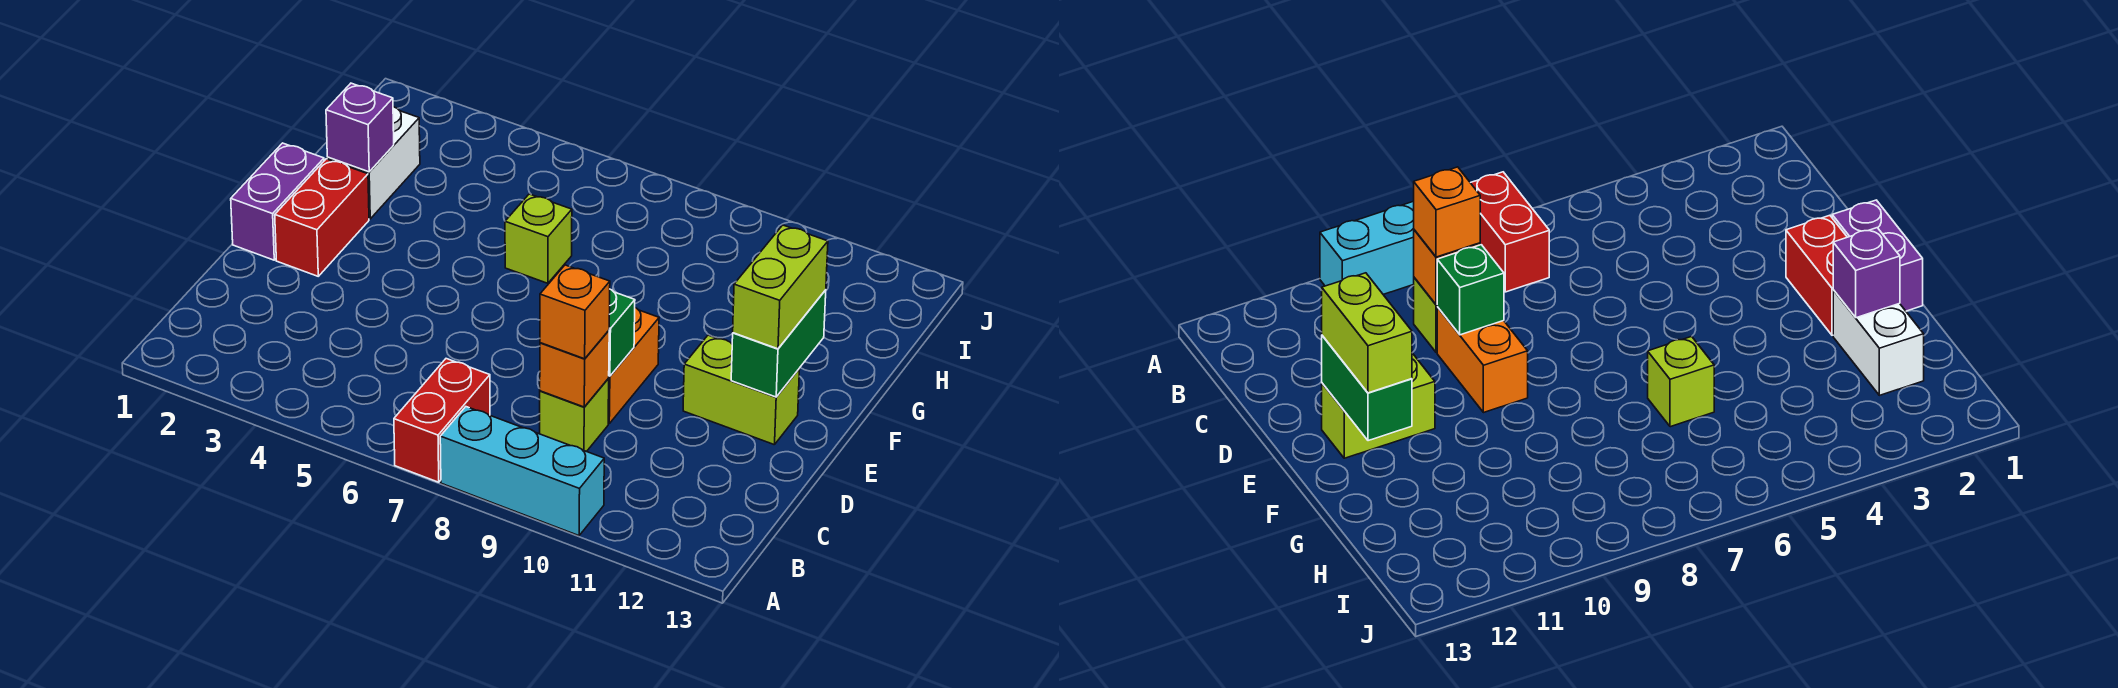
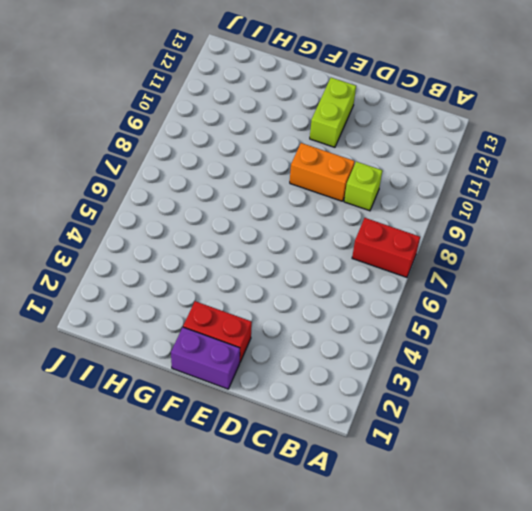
none -> cyan 1x3 brick [440,407,604,536]
none -> white 1x2 brick [327,107,420,219]
none -> lime 1x1 brick [505,194,572,283]

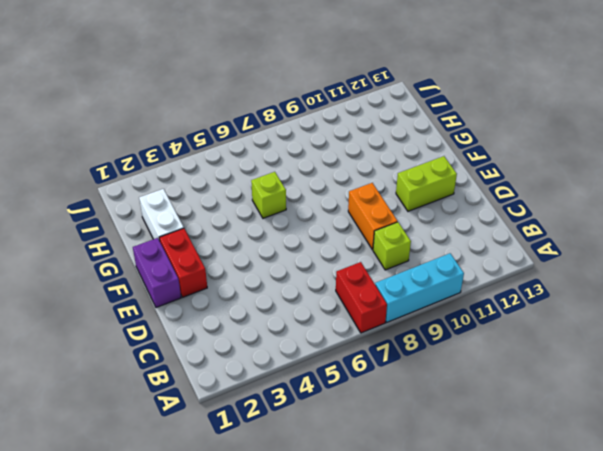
none -> orange 1x1 brick [540,331,609,407]
none -> green 1x1 brick [609,289,635,376]
none -> green 1x2 brick [731,290,826,397]

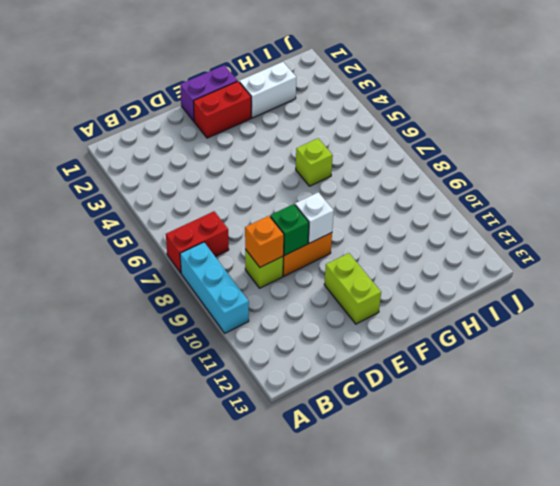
white 1x1 brick [295,192,334,243] -> none
none -> green 1x2 brick [731,290,826,397]
none -> purple 1x1 brick [326,83,394,172]
none -> orange 1x1 brick [540,265,610,359]

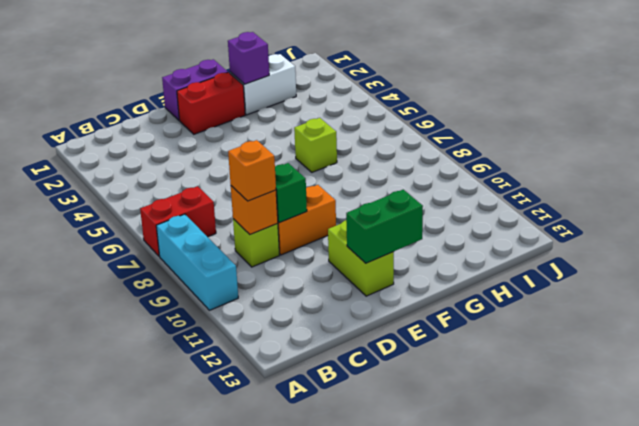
none -> lime 1x2 brick [733,225,828,349]

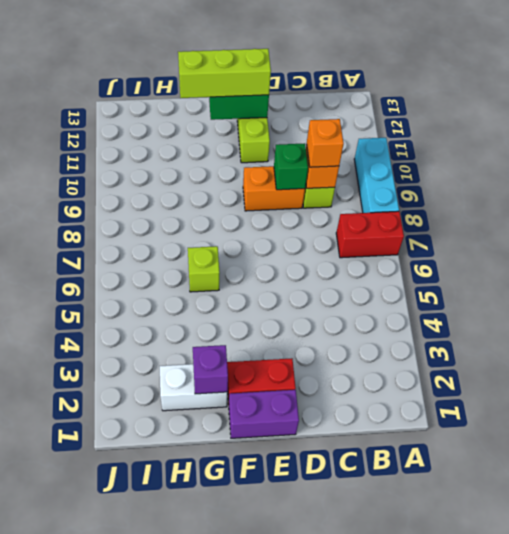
lime 1x3 brick [178,49,271,98] -> lime 1x2 brick [733,225,828,349]

